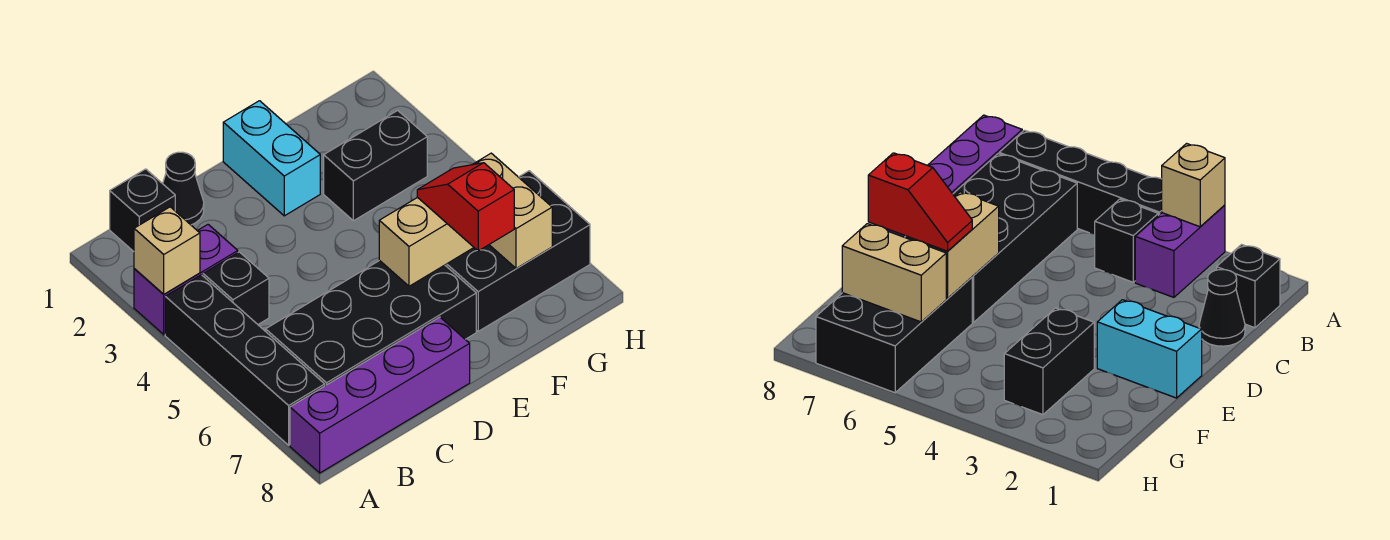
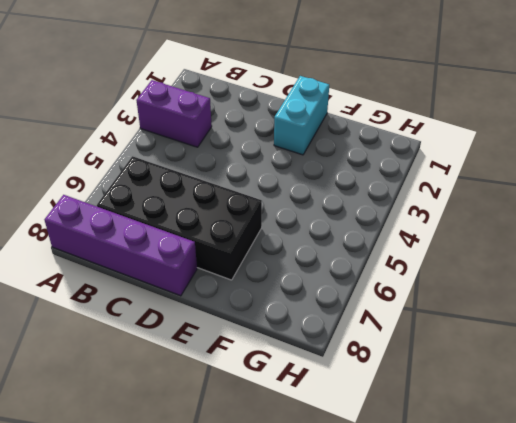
none -> black 1x4 brick [165,275,325,445]
none -> black 1x1 brick [110,169,175,252]
none -> black 1x1 brick [203,252,269,324]

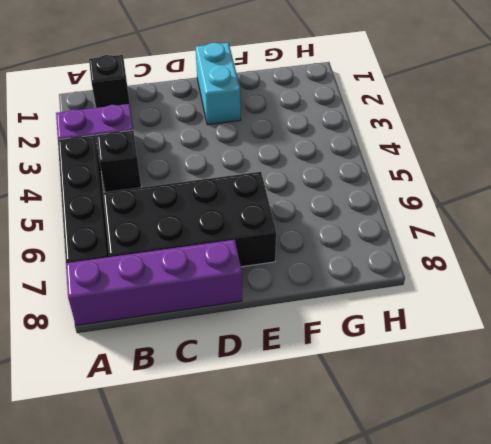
none -> black 1x1 cone [163,152,204,225]
none -> black 1x2 brick [324,110,427,221]
none -> black 2x3 brick [445,171,590,331]

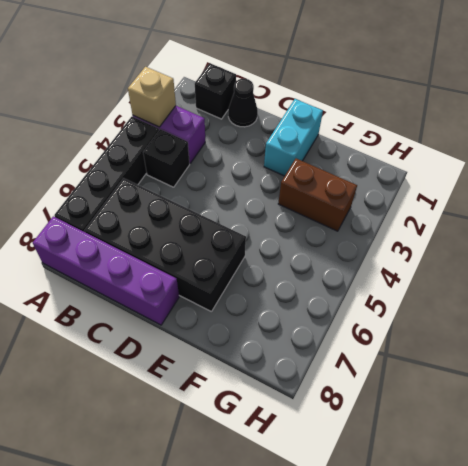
brown 1x2 brick [278,159,357,231] -> black 1x2 brick [324,110,427,221]
none -> black 2x3 brick [445,171,590,331]
none -> tan 1x2 brick [379,197,474,286]
none -> tan 1x2 brick [474,153,552,269]

